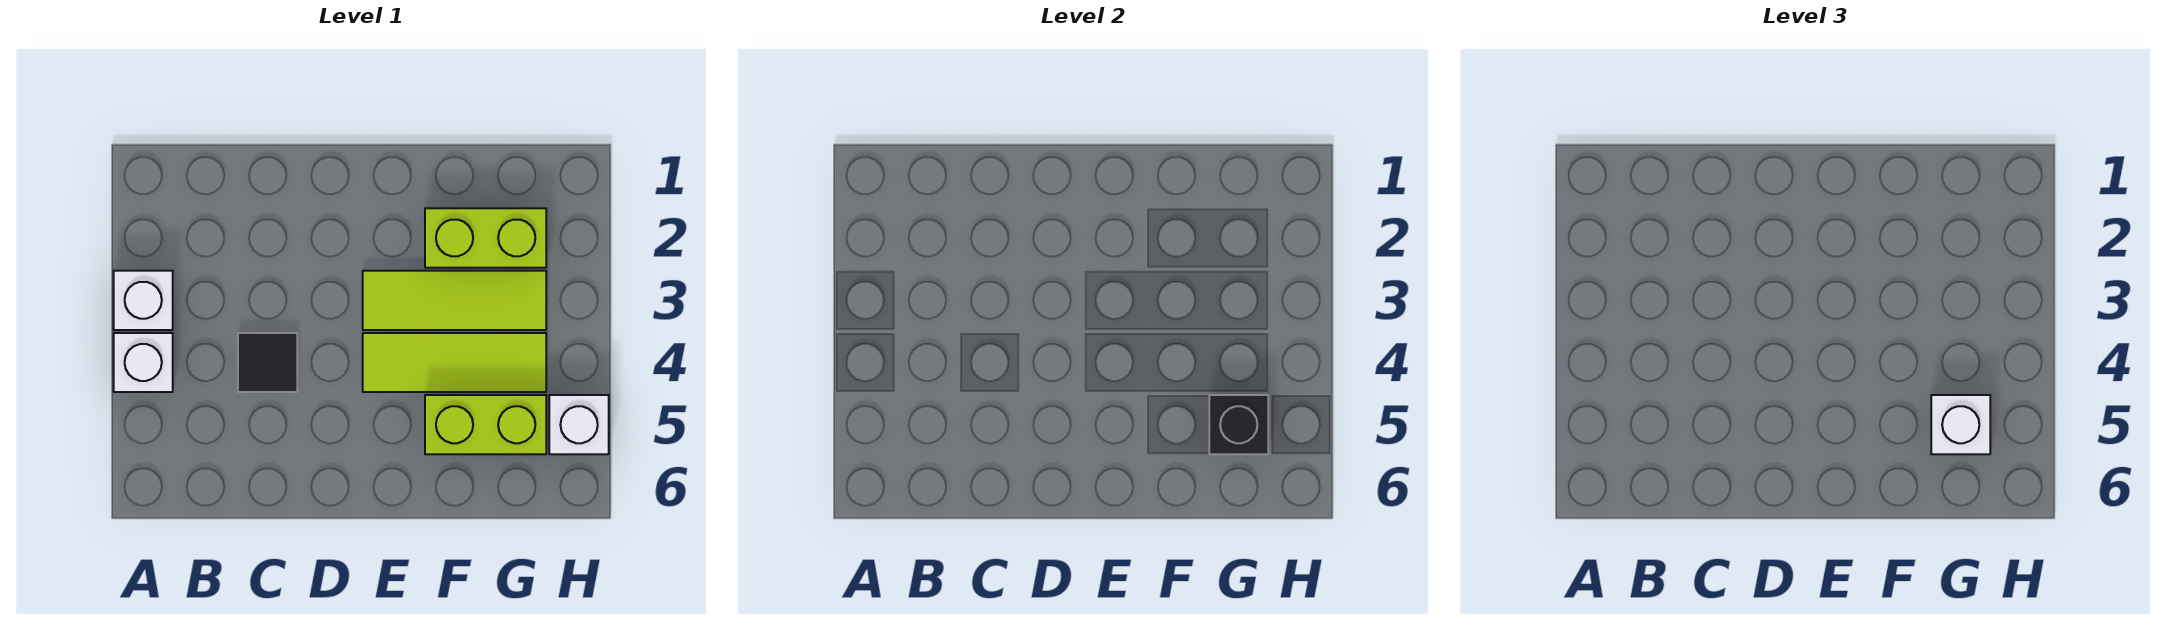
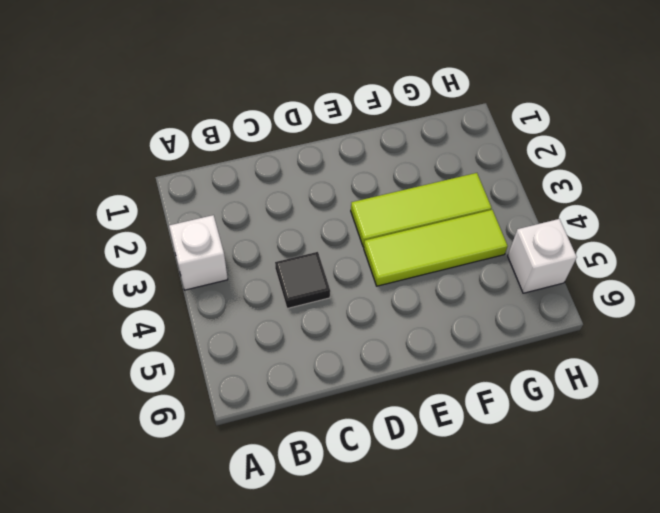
none -> white 1x1 brick [114,333,173,392]
none -> lime 1x2 brick [425,208,546,268]

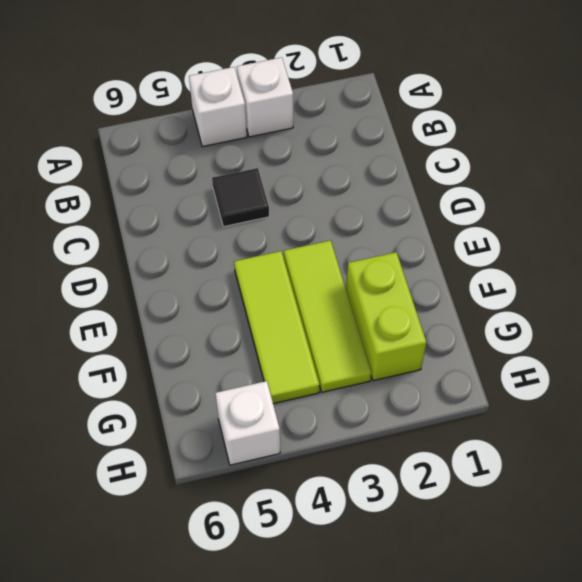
none -> lime 1x2 brick [425,395,546,454]
none -> black 1x1 brick [1209,395,1268,454]

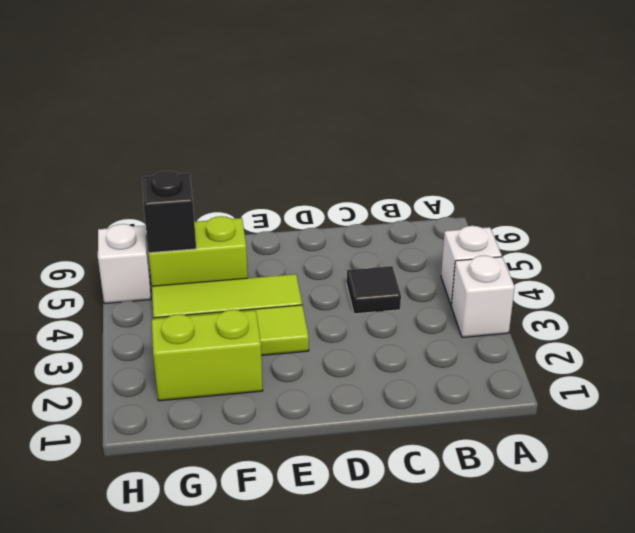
none -> white 1x1 brick [1931,395,1990,454]

